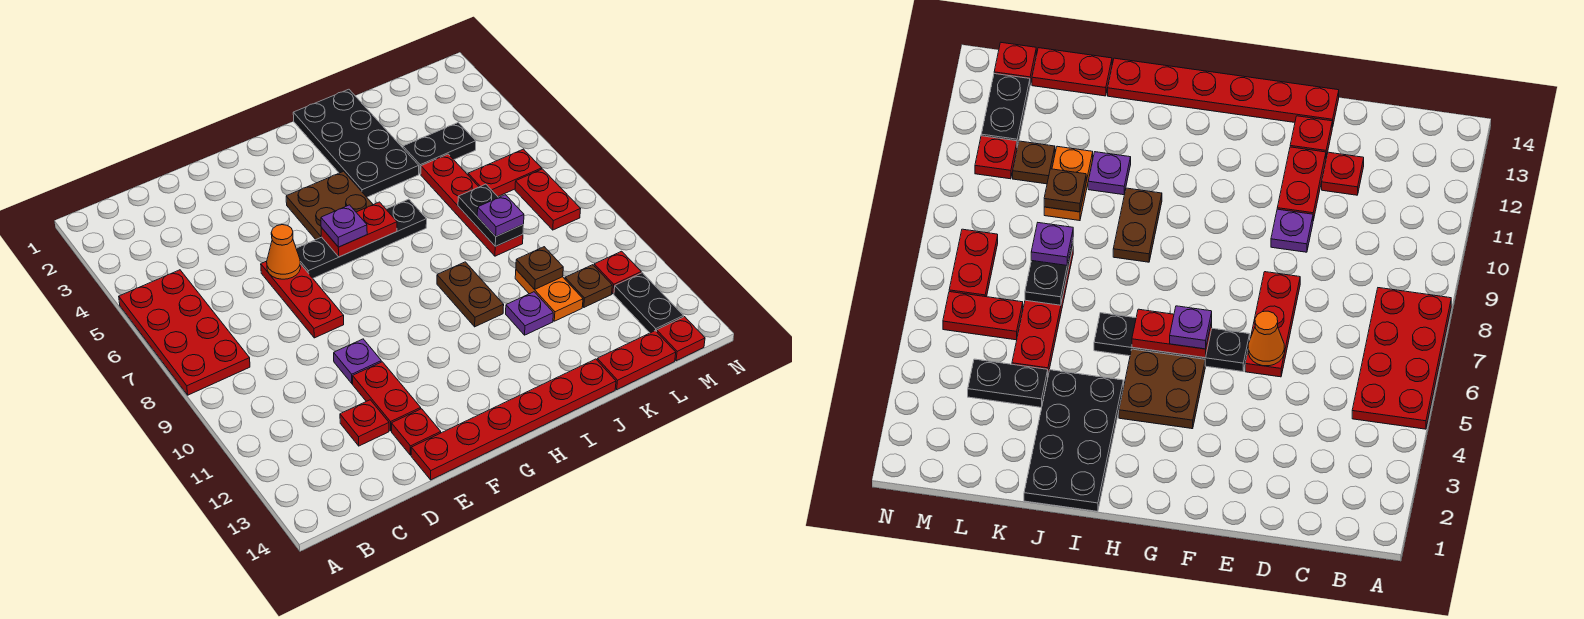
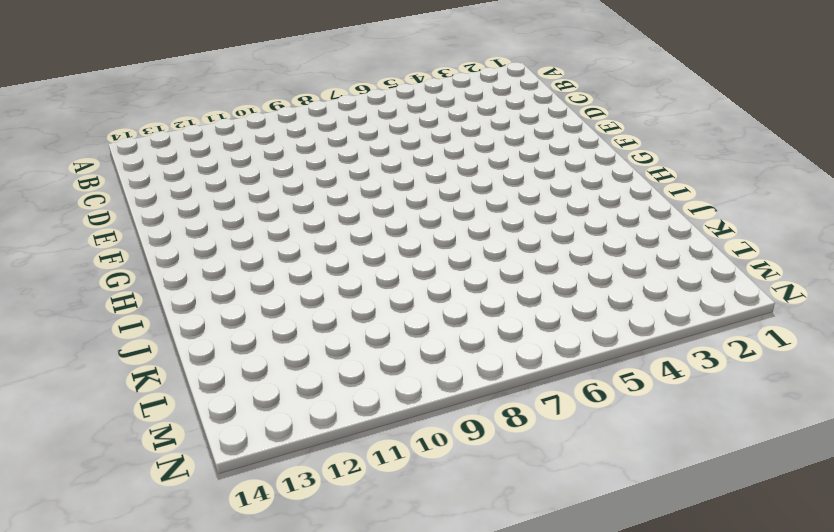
none -> red 2x4 plate [119,270,250,395]
none -> red 1x1 plate [340,400,389,446]
none -> red 1x3 plate [261,261,344,338]

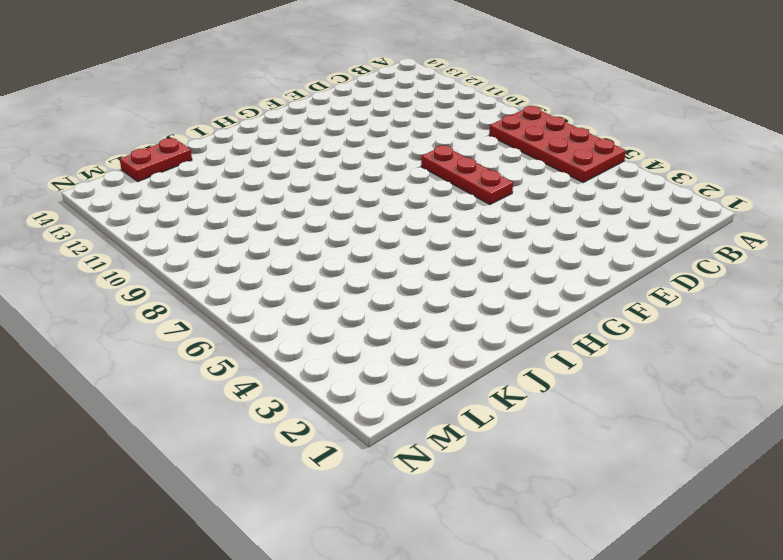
none -> red 1x1 plate [340,400,389,446]
none -> purple 1x1 plate [334,339,381,384]
none -> red 1x2 plate [353,362,421,431]

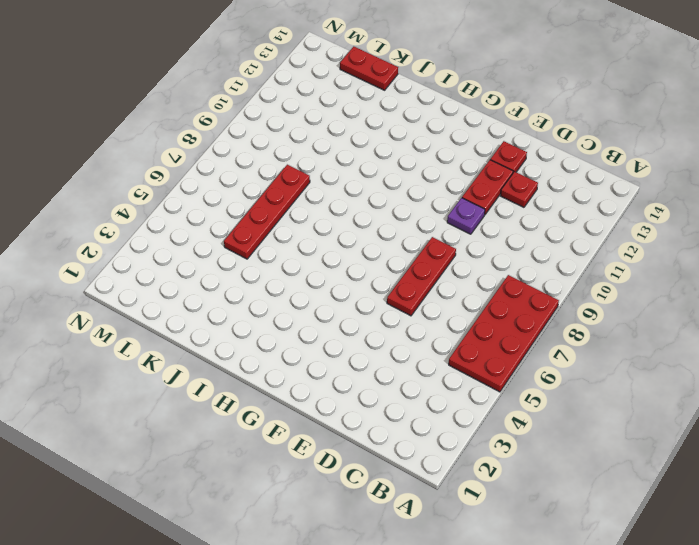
none -> red 1x6 plate [411,359,616,480]
none -> black 1x4 plate [296,199,427,278]
none -> brown 2x2 plate [286,171,373,239]

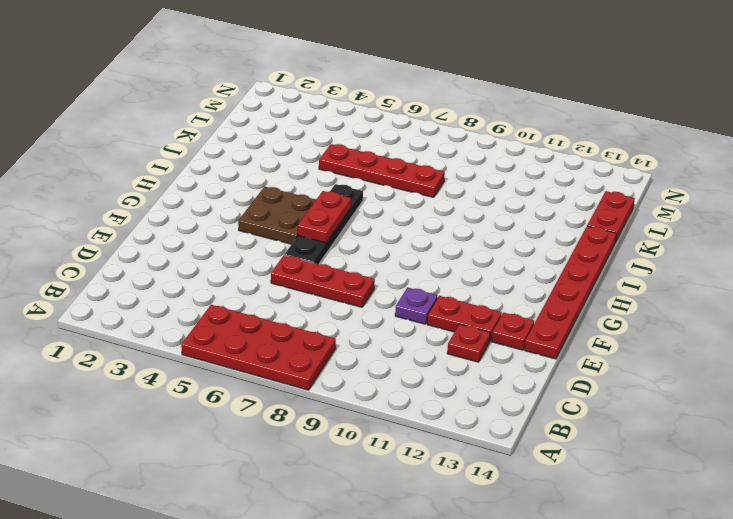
none -> black 2x4 plate [293,89,419,197]
none -> brown 1x2 plate [437,262,504,327]
none -> purple 1x1 plate [506,292,553,335]

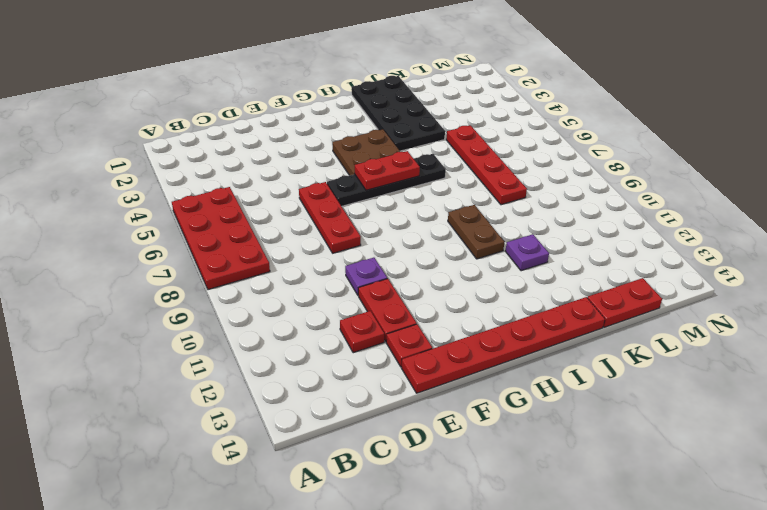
none -> black 1x2 plate [403,123,476,174]
none -> orange 1x2 plate [515,270,583,321]
none -> red 1x2 plate [468,149,542,196]

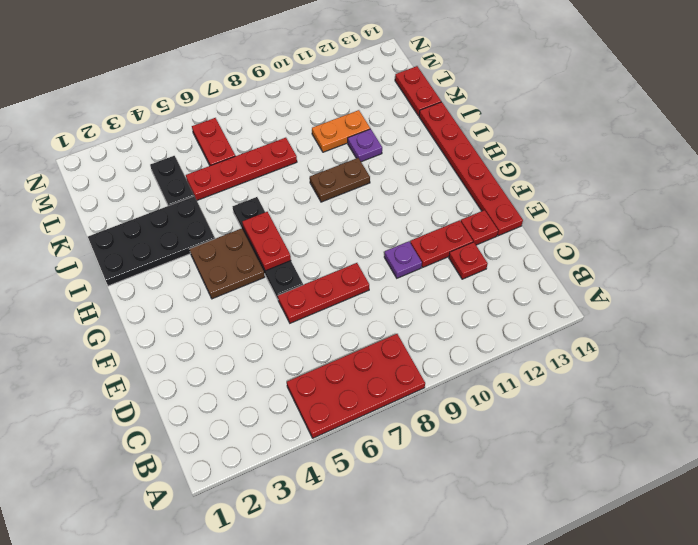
none -> brown 1x1 plate [565,265,612,307]
none -> red 1x2 plate [515,169,580,230]
none -> red 1x1 plate [594,251,641,294]

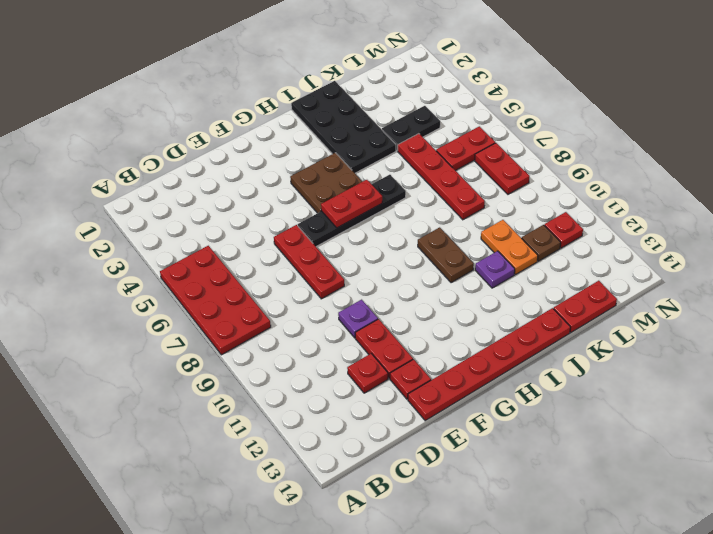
none -> black 1x2 plate [614,273,683,333]
none -> red 1x1 plate [657,317,705,361]
none -> orange 1x1 cone [267,225,301,279]

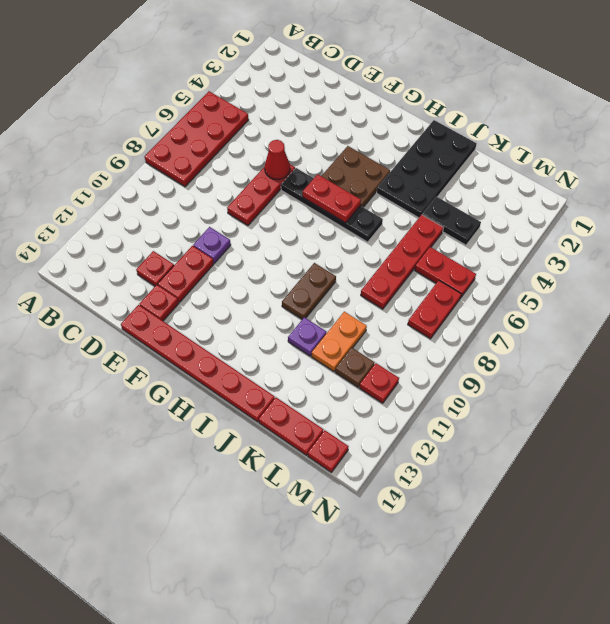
red 1x1 cone [265,140,290,180] -> orange 1x1 cone [267,225,301,279]
none -> black 1x2 plate [614,273,683,333]
none -> black 1x2 plate [458,184,524,246]
none -> brown 1x1 plate [516,247,563,289]

